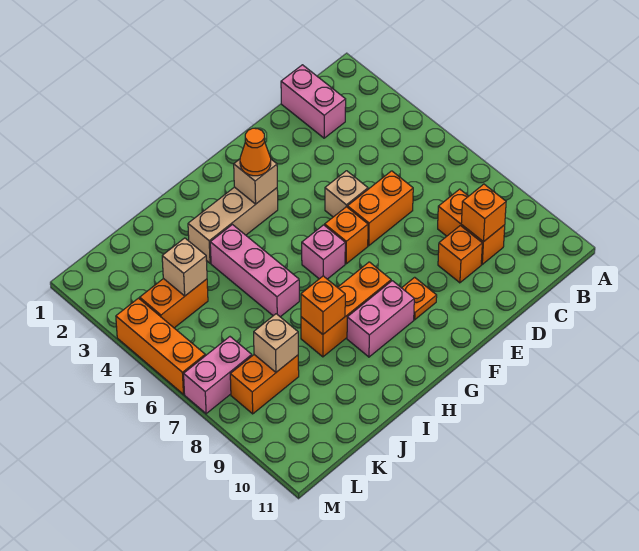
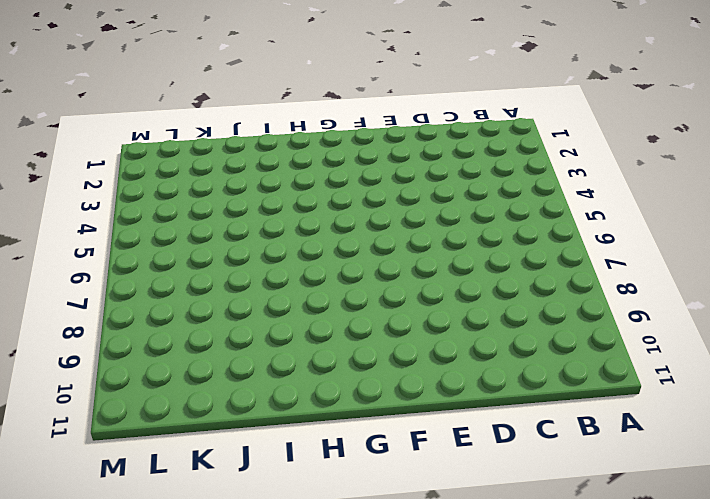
none -> pink 1x2 brick [281,65,346,138]
none -> orange 1x2 brick [438,189,505,264]
none -> orange 1x2 brick [347,171,413,246]

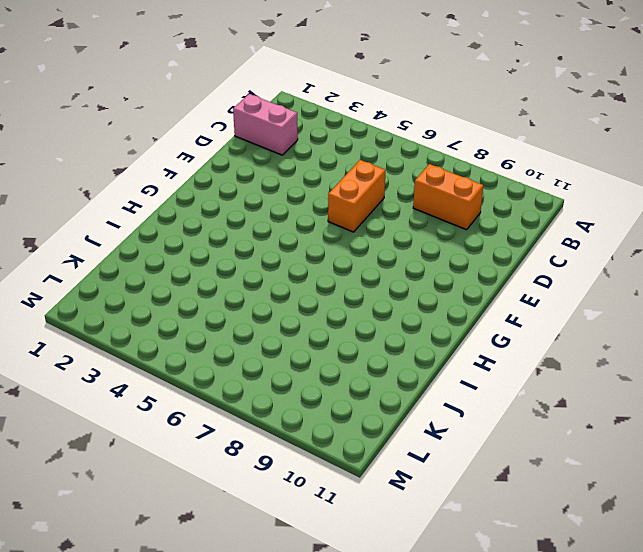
none -> orange 1x1 brick [438,226,482,283]
none -> tan 1x1 brick [325,171,368,217]
none -> orange 1x1 brick [325,207,368,264]

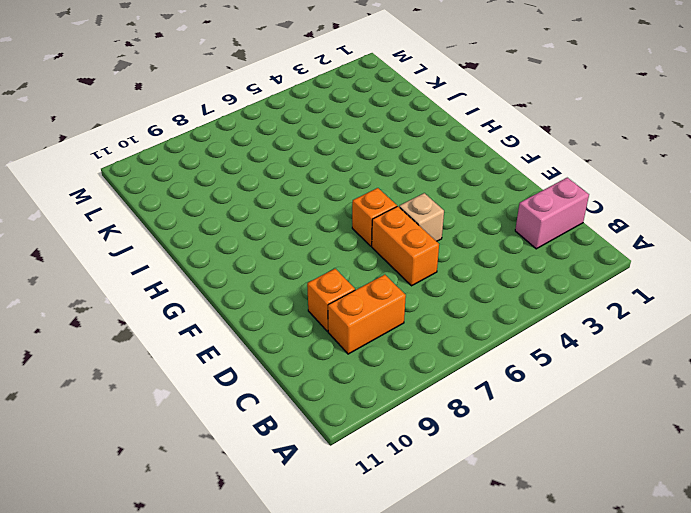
none -> orange 1x1 plate [402,277,437,320]
none -> tan 1x3 brick [188,187,278,263]
none -> pink 1x1 brick [302,225,345,279]

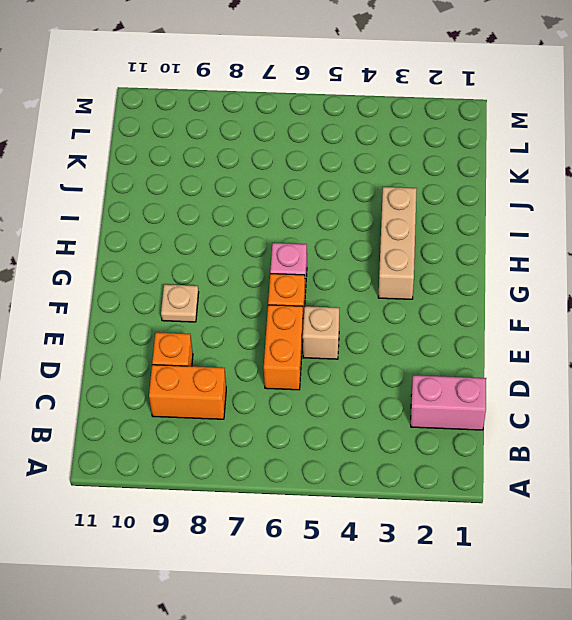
tan 1x1 plate [161,284,199,322] -> orange 1x1 plate [402,277,437,320]
none -> orange 1x3 brick [301,262,391,357]
none -> pink 1x2 brick [347,281,414,357]
none -> pink 1x3 brick [210,225,299,317]

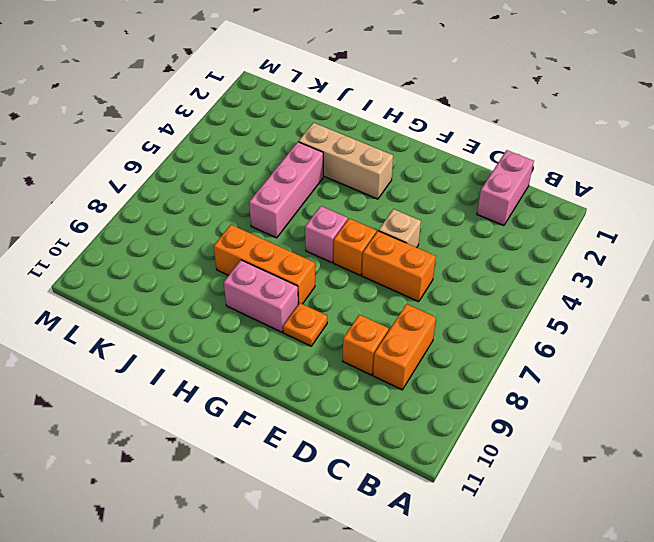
none -> orange 1x2 brick [140,278,208,328]
none -> orange 1x2 brick [230,355,299,414]
none -> pink 1x2 brick [184,337,252,414]

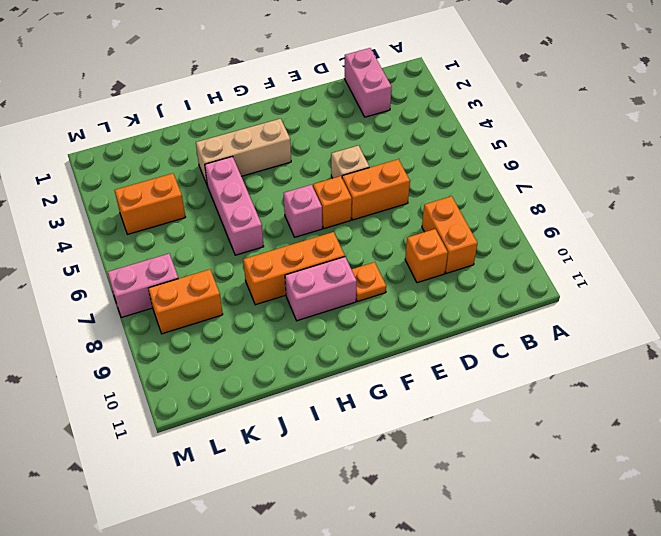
none -> orange 1x3 brick [116,298,205,394]
none -> orange 1x1 brick [461,184,506,242]
none -> tan 1x1 brick [234,159,277,204]

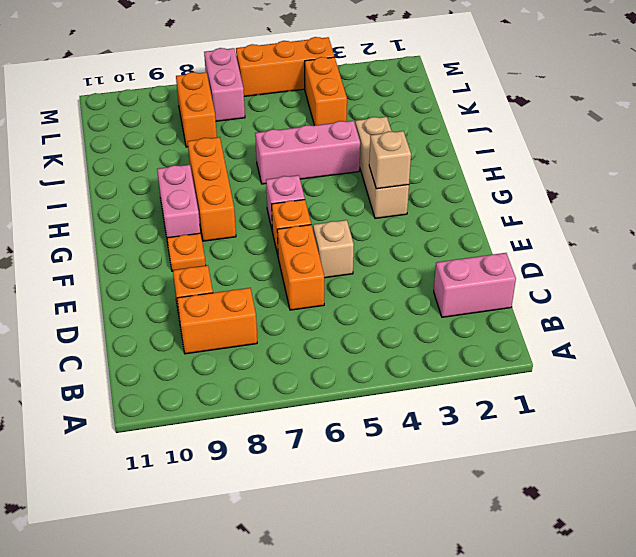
none -> orange 1x1 brick [461,184,506,242]
none -> orange 1x1 brick [301,276,345,334]
none -> tan 1x1 brick [162,238,207,296]

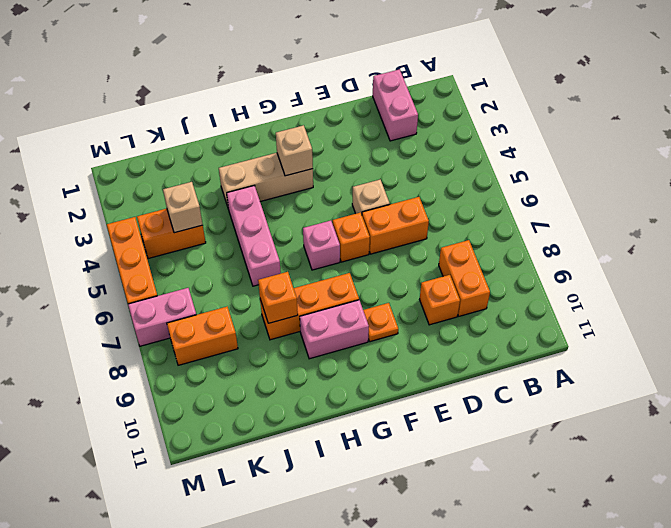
none -> orange 1x1 brick [461,184,506,242]
none -> tan 1x1 brick [254,314,298,372]
none -> orange 1x1 cone [240,128,271,176]

